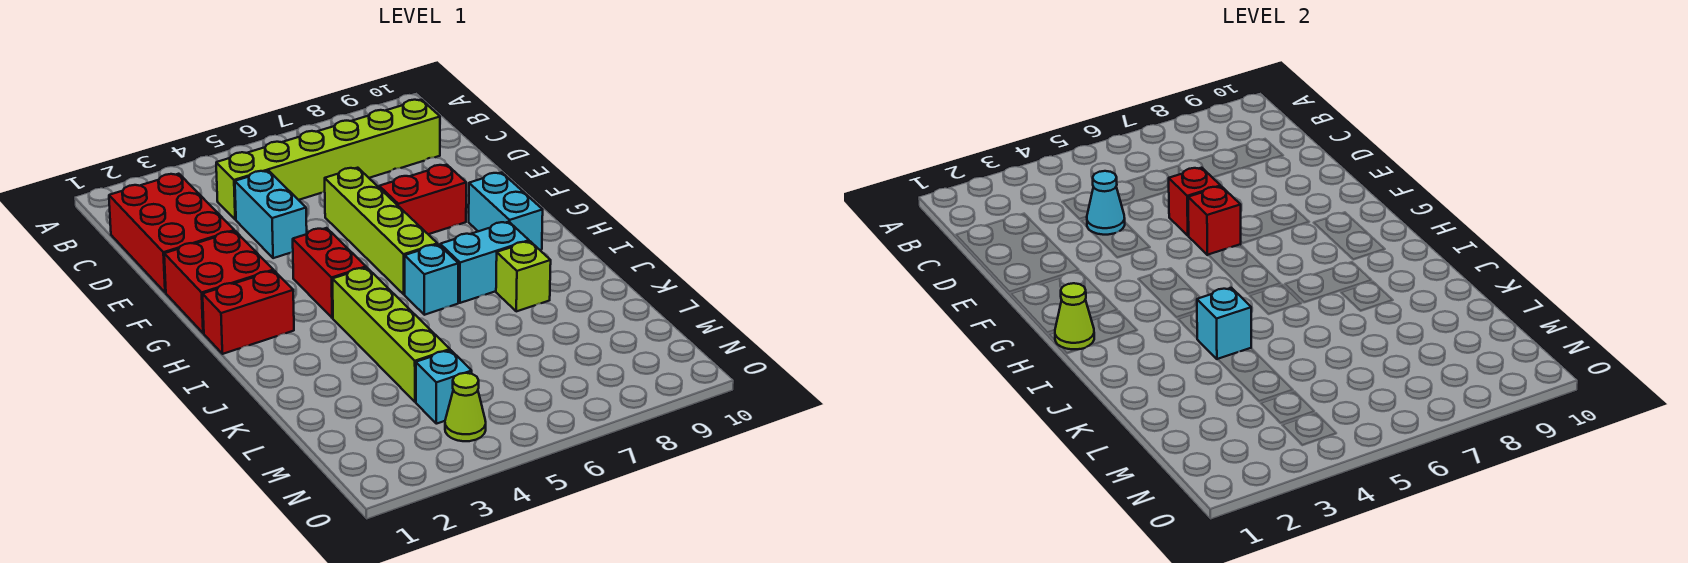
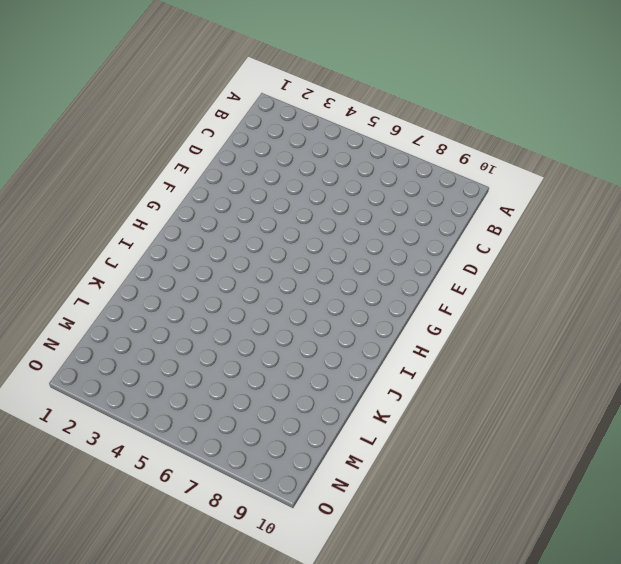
none -> red 2x3 brick [109,174,234,293]
none -> lime 1x6 brick [216,100,440,220]
none -> cyan 1x2 brick [235,171,307,258]

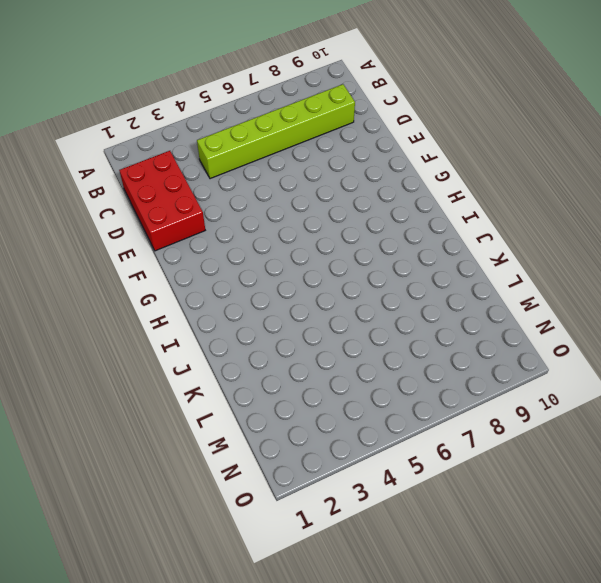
none -> cyan 1x2 brick [235,171,307,258]
none -> lime 1x4 brick [325,168,438,294]
none -> red 2x2 brick [164,231,273,333]

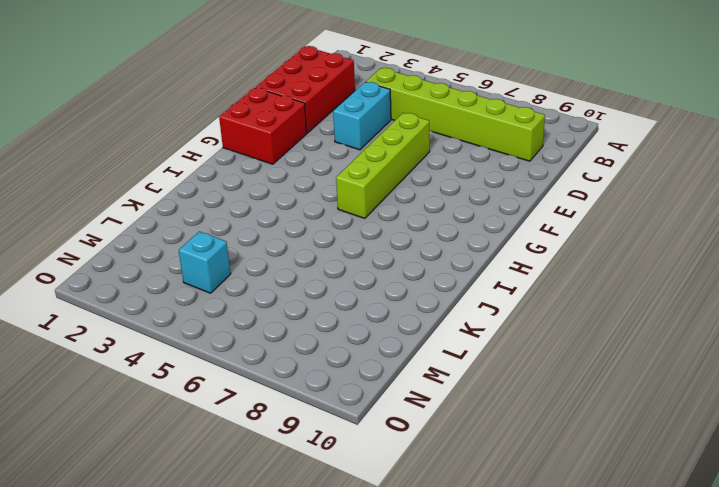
none -> red 1x2 brick [379,165,466,234]
none -> red 1x2 brick [293,228,366,318]
none -> cyan 1x2 brick [469,172,543,250]

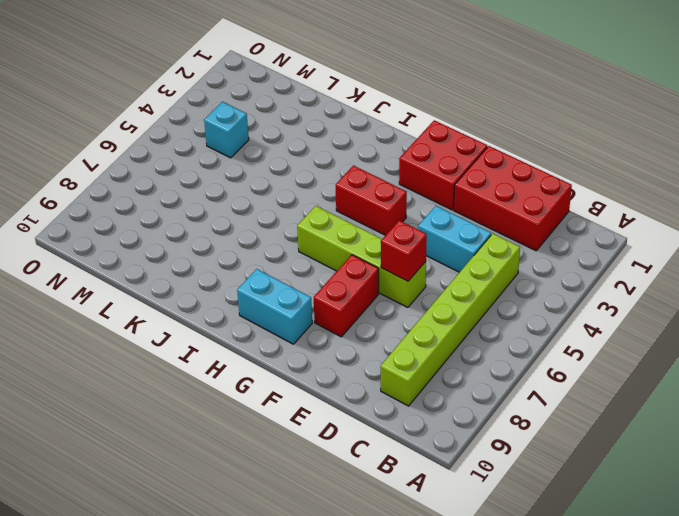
none -> red 1x2 brick [203,271,294,354]
none -> lime 1x4 brick [333,268,450,402]
none -> cyan 1x1 brick [405,244,458,315]

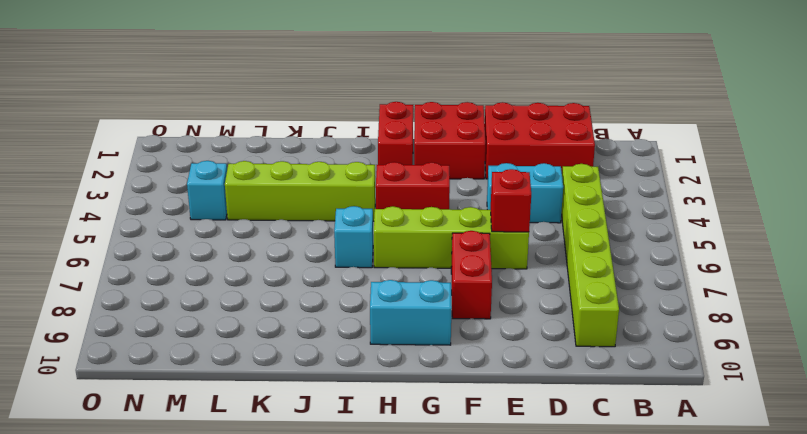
none -> cyan 1x2 brick [440,222,529,303]
none -> lime 1x1 brick [496,241,551,311]
none -> lime 1x1 cone [445,373,486,441]

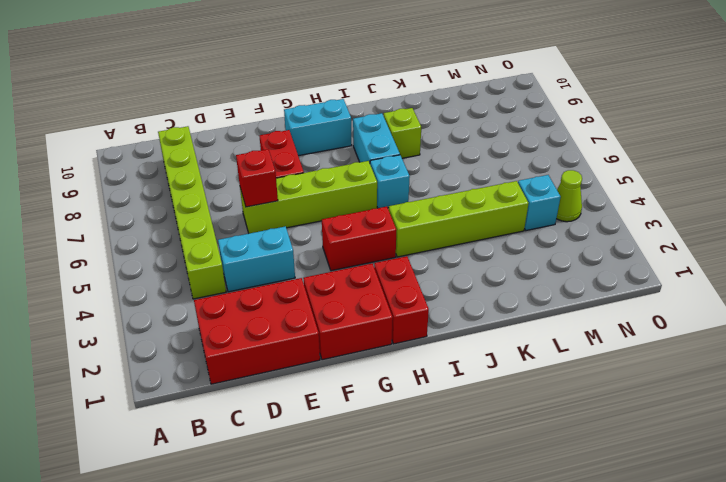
none -> cyan 1x1 cone [1087,171,1125,235]
none -> red 1x1 brick [1188,186,1241,255]
none -> lime 1x1 cone [1055,283,1094,349]

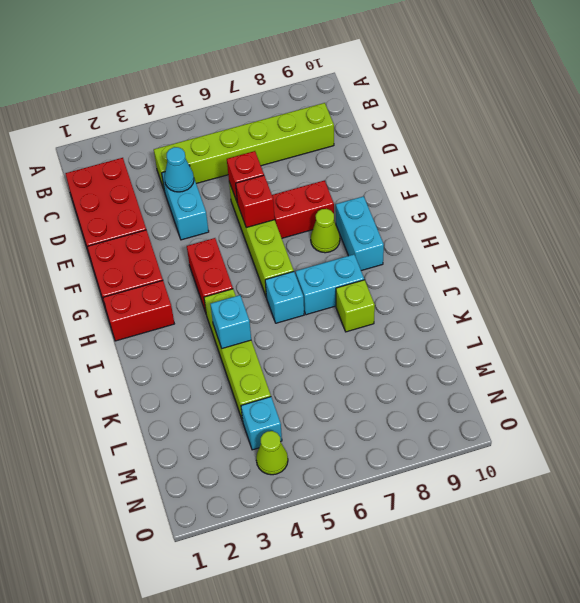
lime 1x1 cone [311,209,340,253] -> lime 1x1 cone moved to [1055,283,1094,349]

